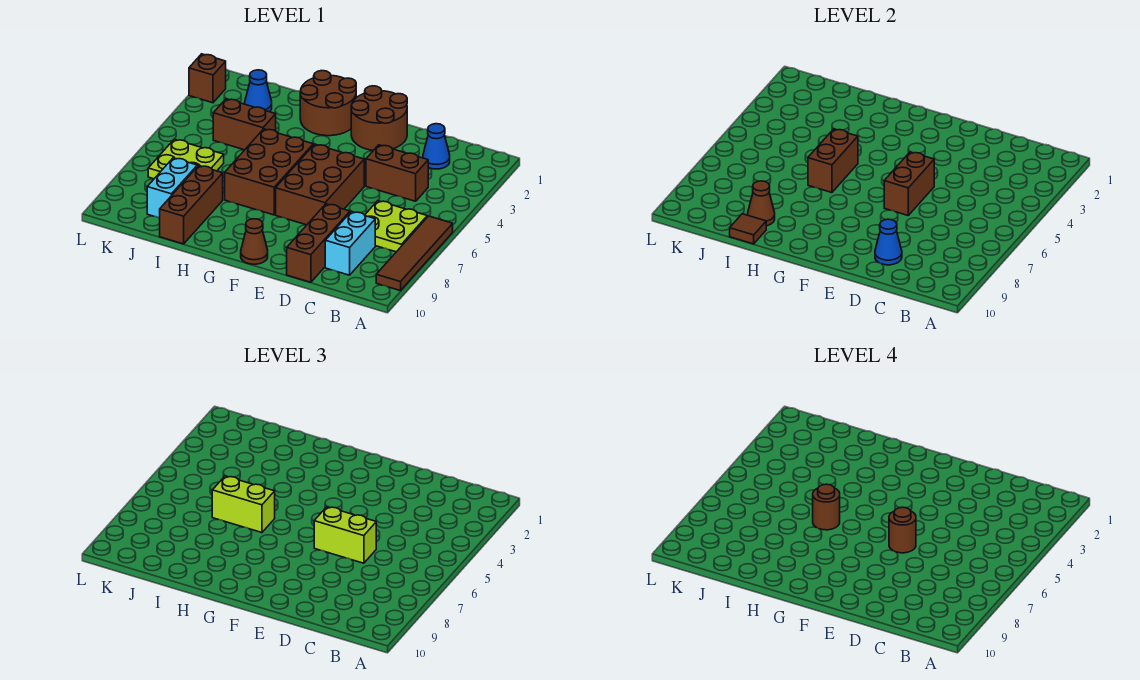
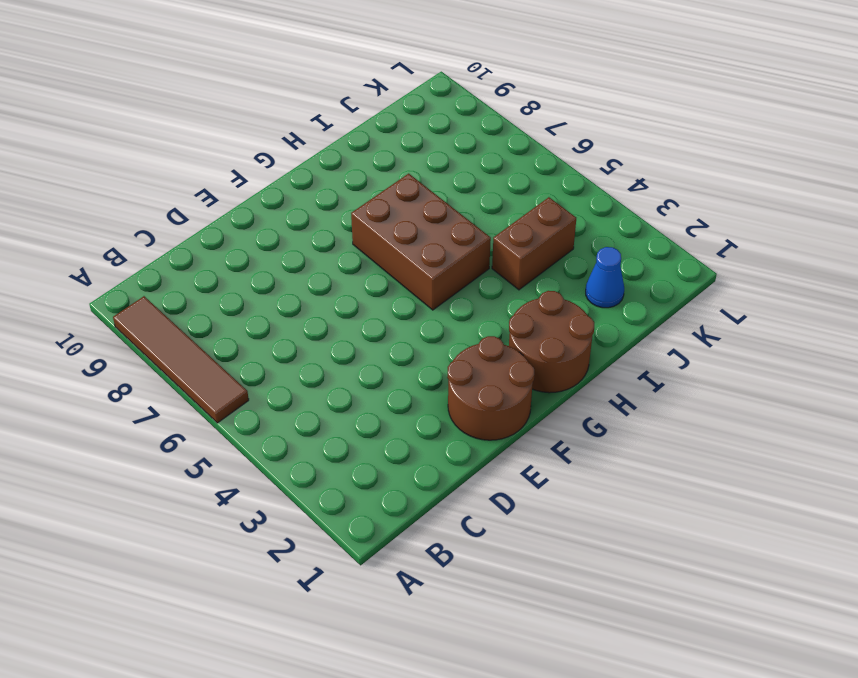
none -> lime 2x2 plate [365,201,427,252]
none -> blue 1x1 cone [423,124,450,169]
none -> brown 1x2 brick [366,145,428,201]

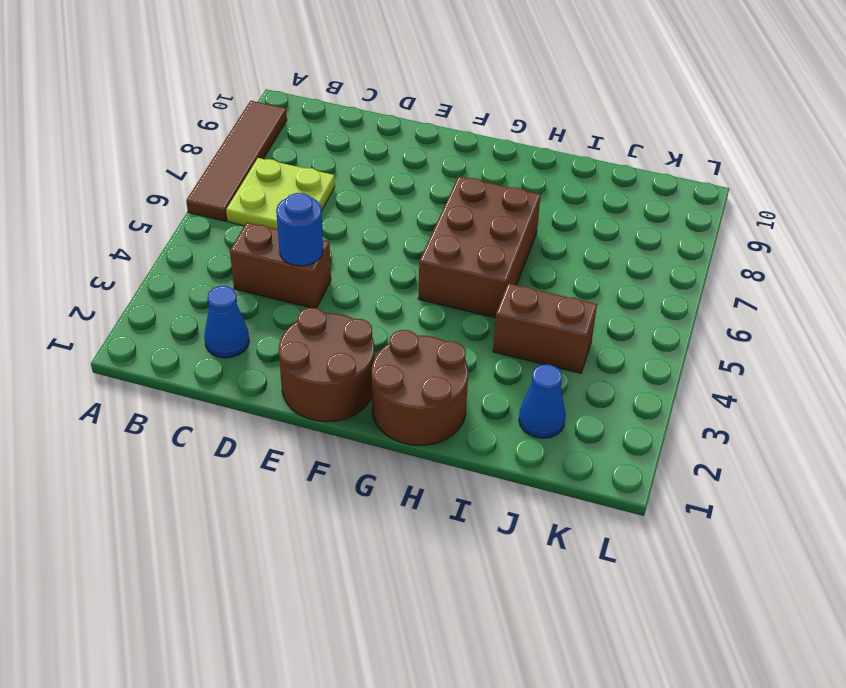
blue 1x1 round brick [276,193,323,266] -> none
none -> cyan 1x2 brick [325,212,375,275]
none -> brown 1x3 brick [287,204,350,282]
none -> brown 2x3 brick [276,144,364,225]

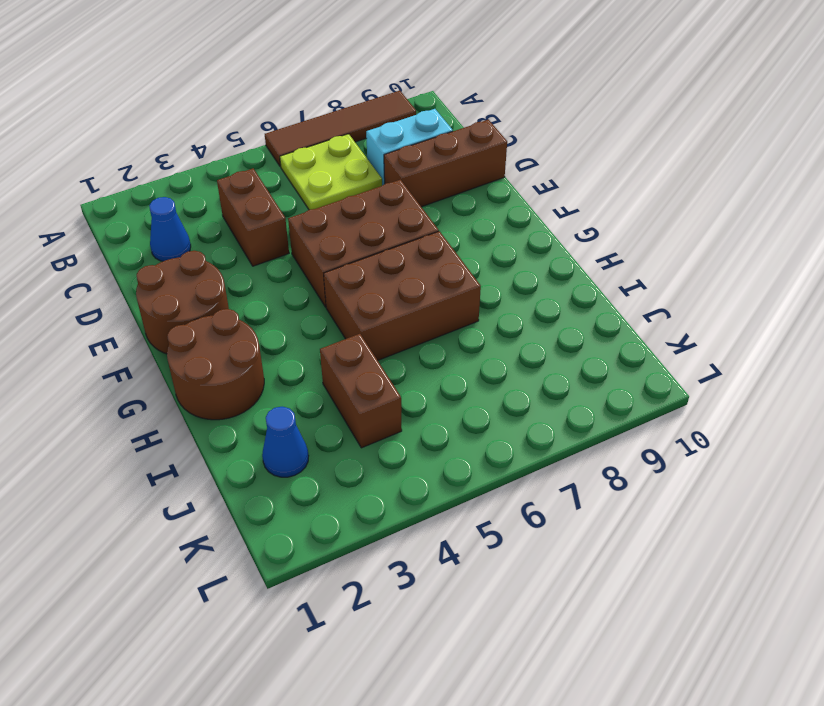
none -> brown 1x1 cone [241,219,268,264]
none -> brown 1x3 brick [160,166,223,244]
none -> lime 2x2 plate [148,139,224,179]

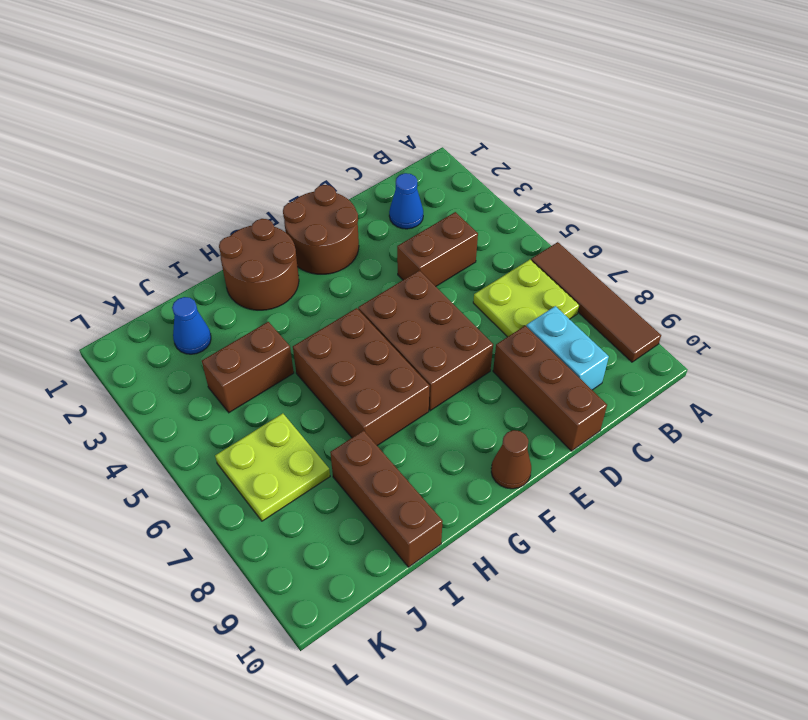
none -> cyan 1x2 brick [147,158,197,218]
none -> brown 1x1 brick [189,54,226,103]
none -> blue 1x1 cone [875,219,902,265]

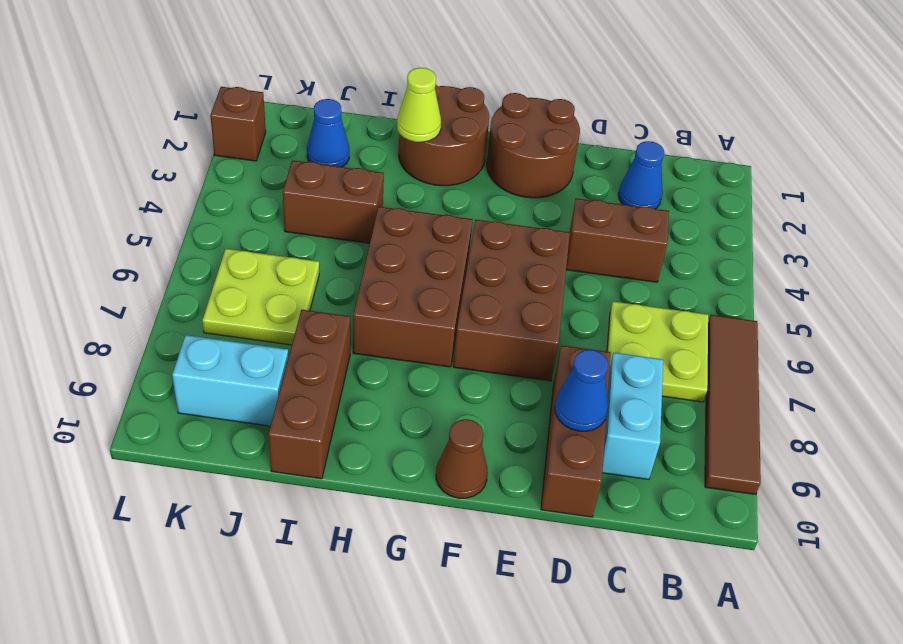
lime 1x1 cone [397,68,441,142] -> none
cyan 1x2 brick [172,335,289,426] -> cyan 1x2 brick turned to [147,158,197,218]
none -> brown 1x2 brick [884,152,934,215]
none -> brown 1x2 brick [808,129,858,193]
none -> brown 1x1 cone [748,181,775,226]

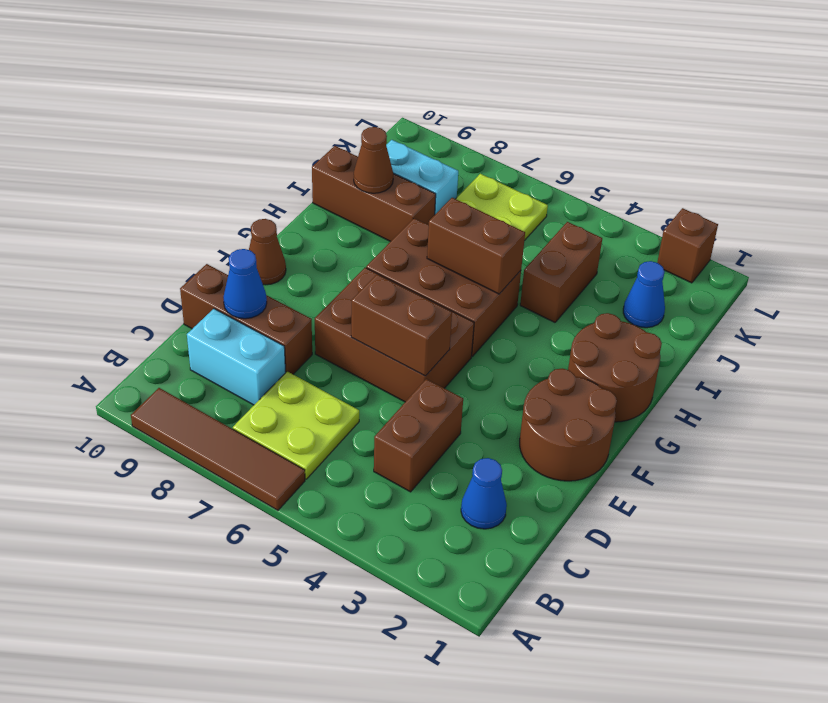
none -> brown 1x1 tile [730,214,766,244]
none -> lime 1x2 brick [314,507,376,563]
none -> lime 1x2 brick [212,476,275,533]

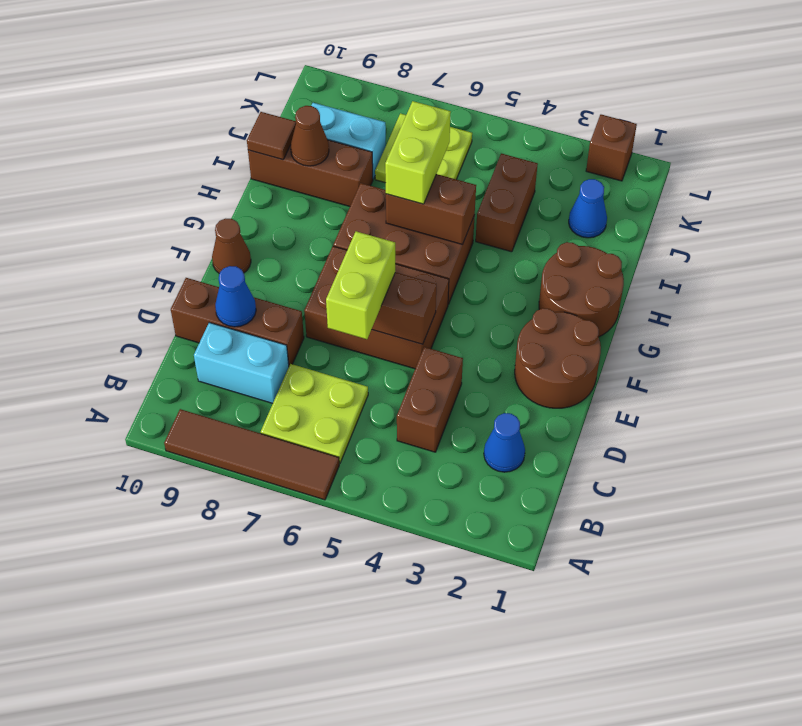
none -> brown 1x1 round brick [889,507,916,553]
none -> brown 1x1 round brick [813,484,840,530]

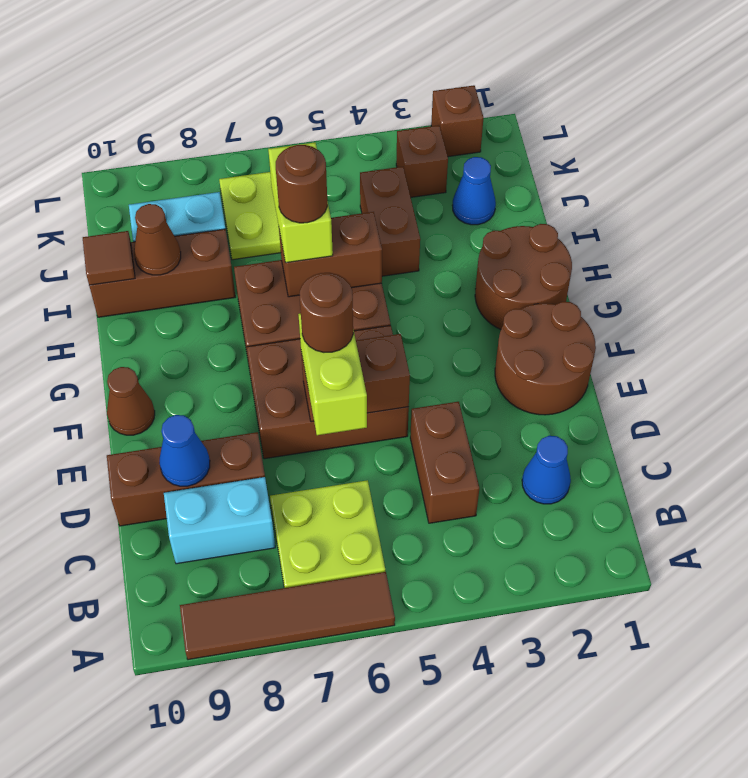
brown 1x1 brick [396,125,448,197] -> none

